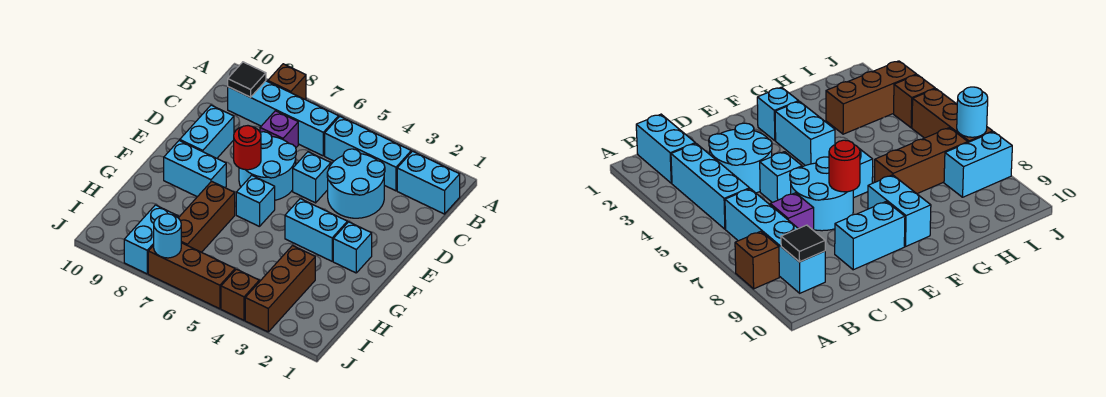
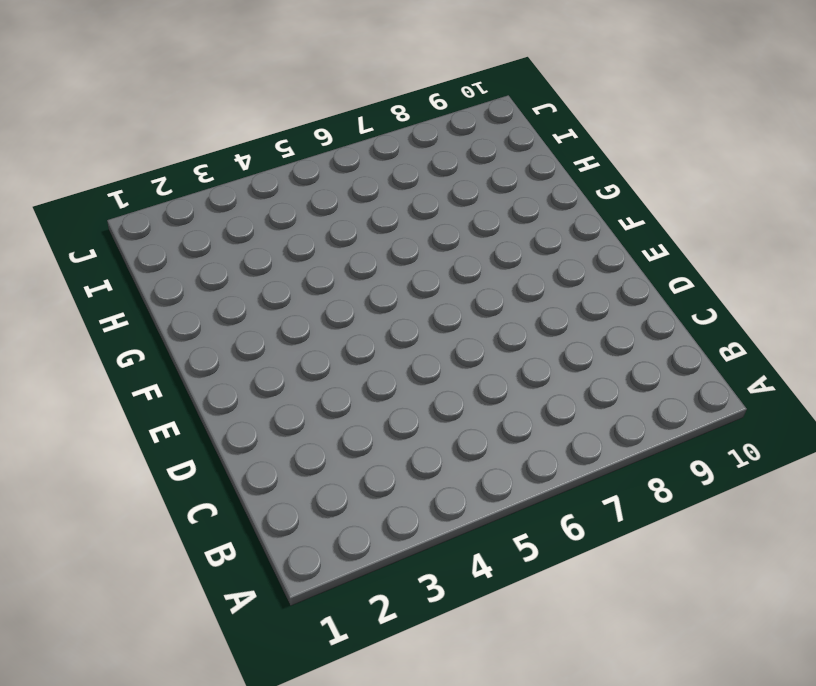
none -> brown 1x1 brick [268,64,306,99]
none -> cyan 1x2 brick [397,151,460,214]
none -> cyan 1x3 brick [325,117,411,191]

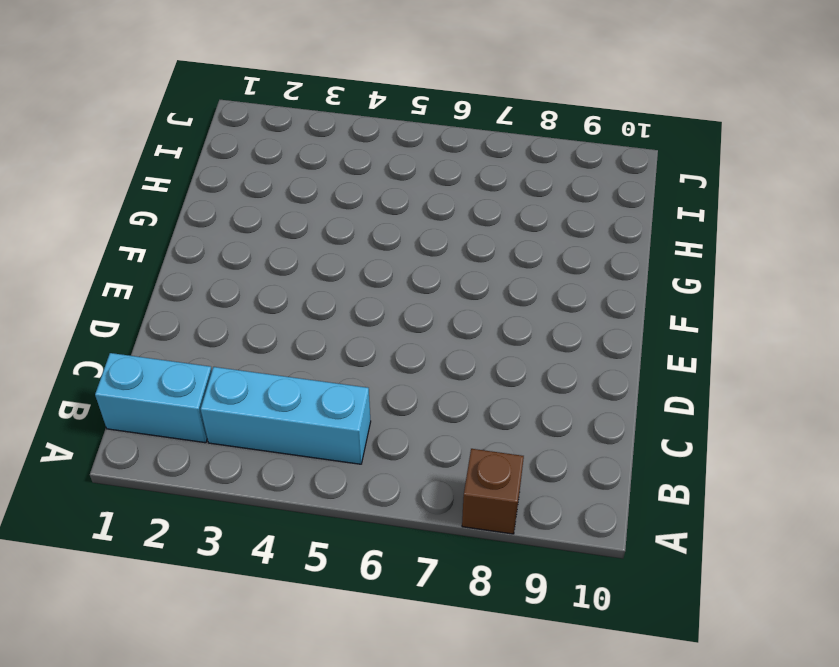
none -> cyan 1x4 brick [228,81,339,156]
none -> cyan 2x2 round brick [327,149,385,218]
none -> purple 1x1 brick [260,111,298,147]

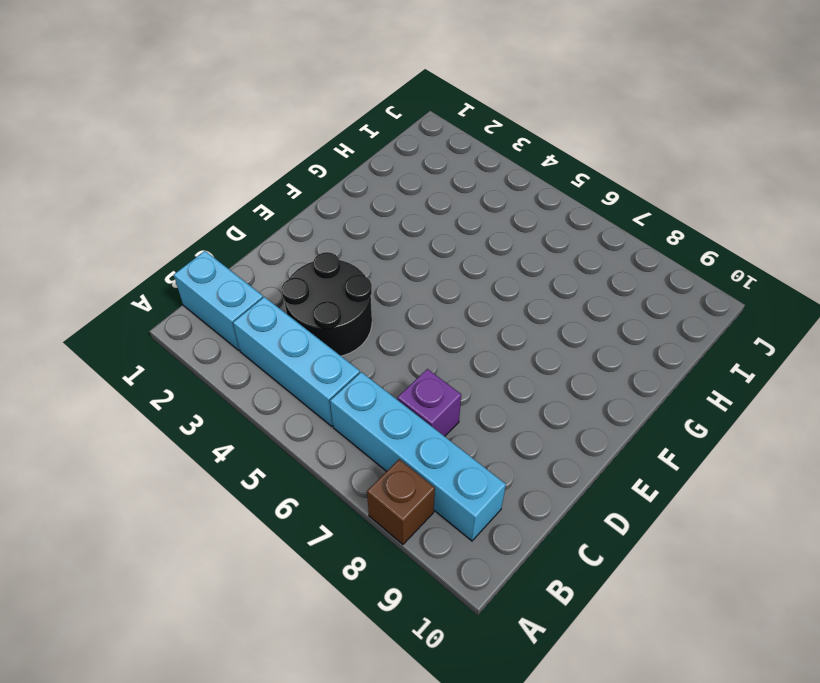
black 2x2 round brick [282,252,372,356] -> cyan 2x2 round brick [327,149,385,218]
none -> cyan 1x1 brick [293,152,331,203]
none -> cyan 2x2 round brick [239,132,296,200]
none -> cyan 1x2 brick [180,105,234,158]

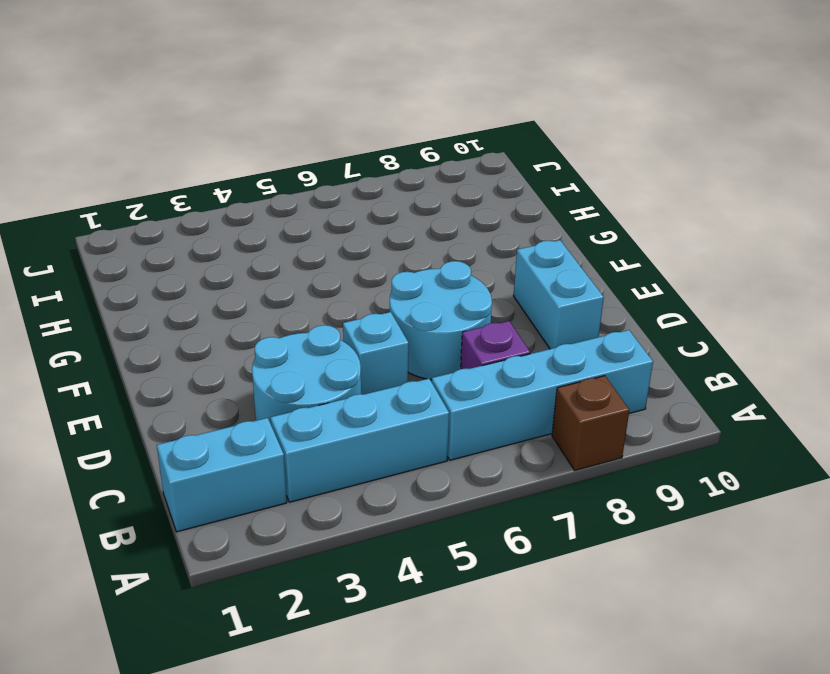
none -> cyan 1x1 brick [333,222,372,273]
none -> cyan 1x2 brick [285,199,347,261]
none -> cyan 1x1 brick [236,175,275,227]

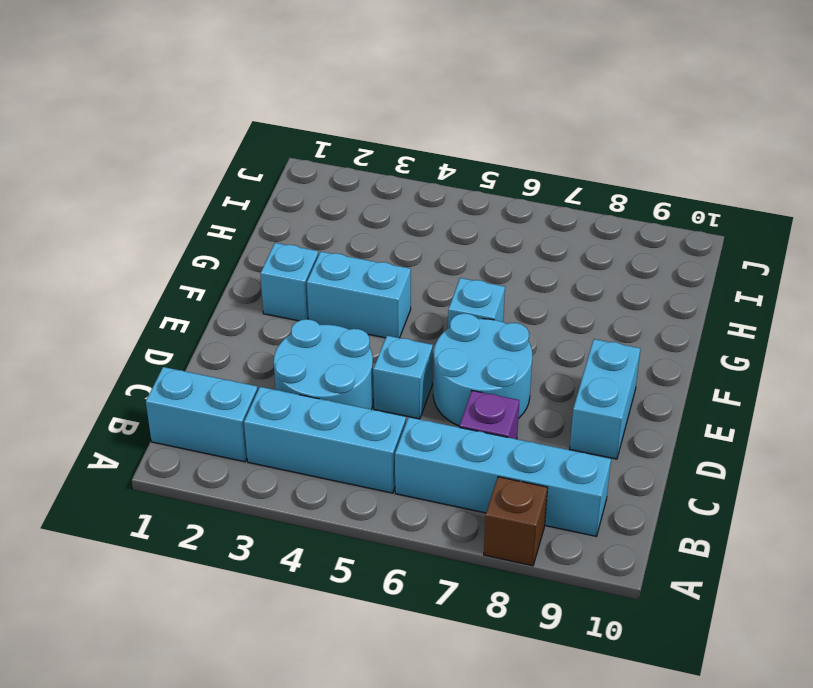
none -> cyan 1x2 brick [164,140,226,197]
none -> brown 1x3 brick [179,181,235,252]
none -> brown 1x3 brick [245,246,315,332]

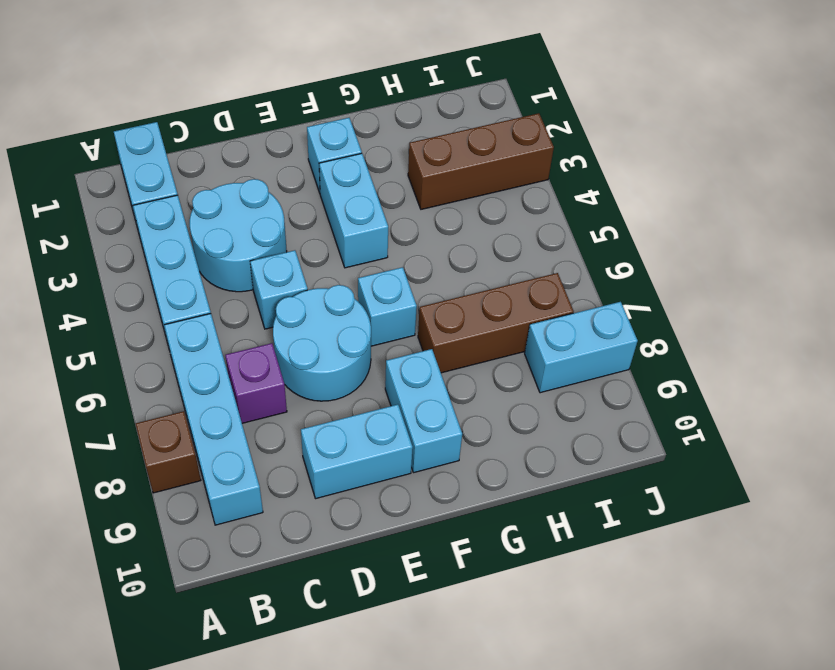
none -> brown 1x1 brick [221,269,259,320]
none -> brown 1x3 brick [148,243,235,309]
none -> black 1x1 tile [228,62,266,97]

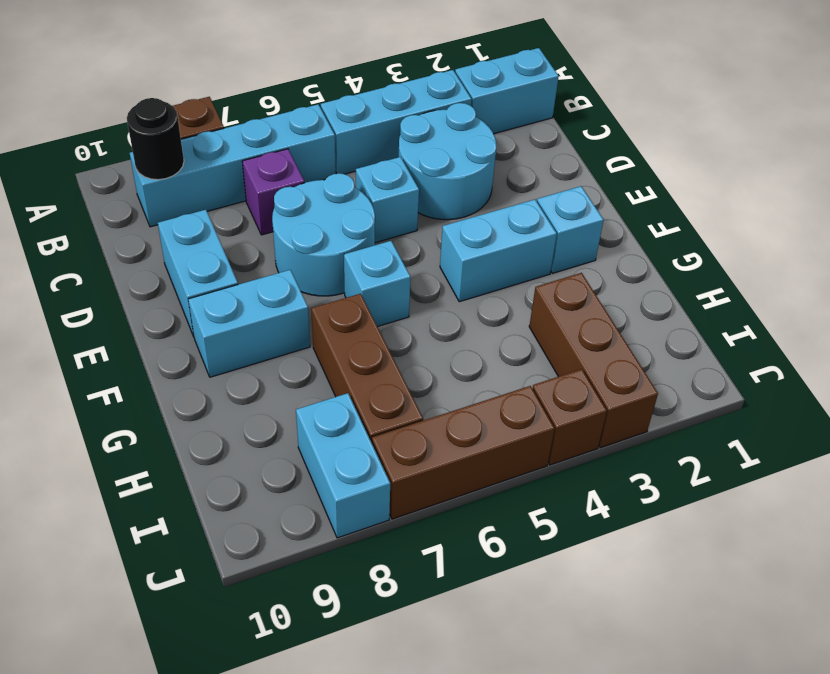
black 1x1 round brick [127,98,184,180] -> black 1x1 tile [228,62,266,97]
none -> red 1x1 round brick [234,126,261,170]
none -> cyan 1x1 round brick [154,214,181,258]

